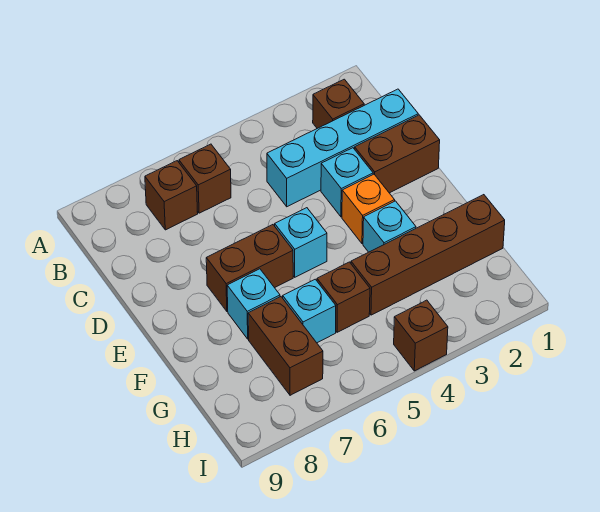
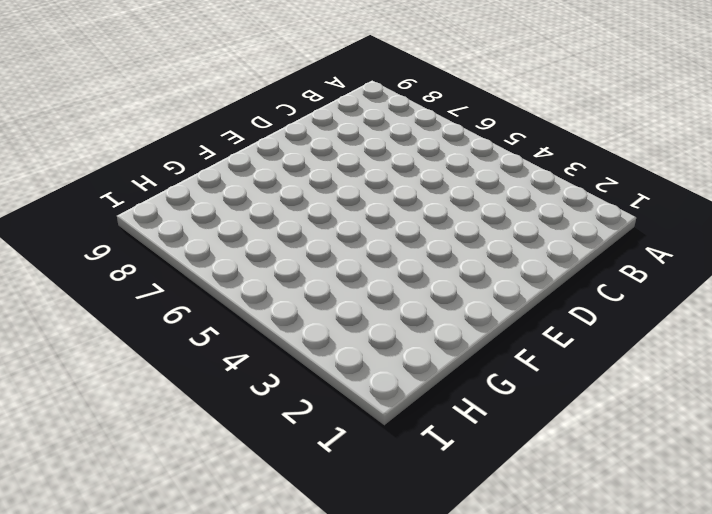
none -> brown 1x1 brick [313,79,364,128]
none -> brown 1x1 brick [179,144,231,213]
none -> brown 1x1 brick [145,161,198,230]

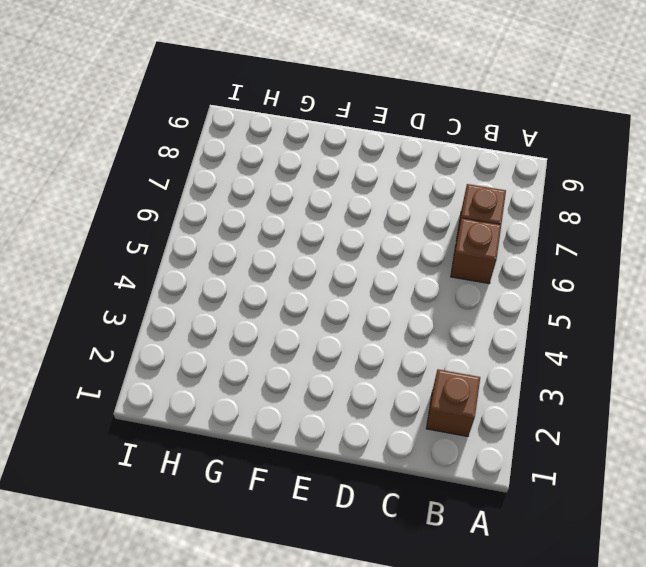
none -> cyan 1x4 brick [267,89,418,207]
none -> brown 1x2 brick [355,115,440,193]
none -> cyan 1x1 brick [321,148,373,217]

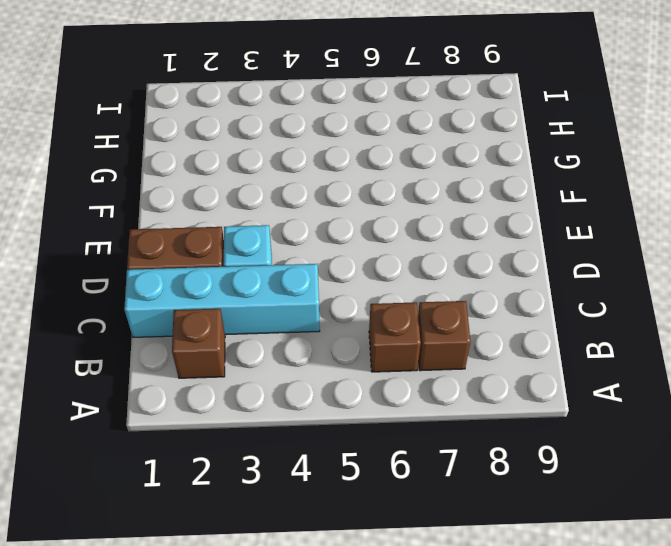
none -> orange 1x1 brick [342,174,395,244]
none -> cyan 1x1 brick [275,208,327,277]
none -> brown 1x2 brick [206,225,293,311]

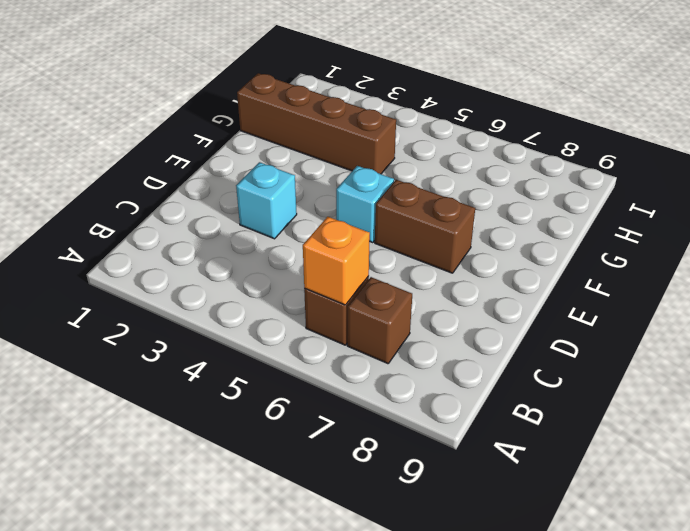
orange 1x1 brick [303,217,370,305] -> orange 1x1 brick moved to [342,174,395,244]
none -> brown 1x1 brick [313,79,364,128]
none -> cyan 1x4 brick [267,89,418,207]
none -> brown 1x2 brick [355,115,440,193]

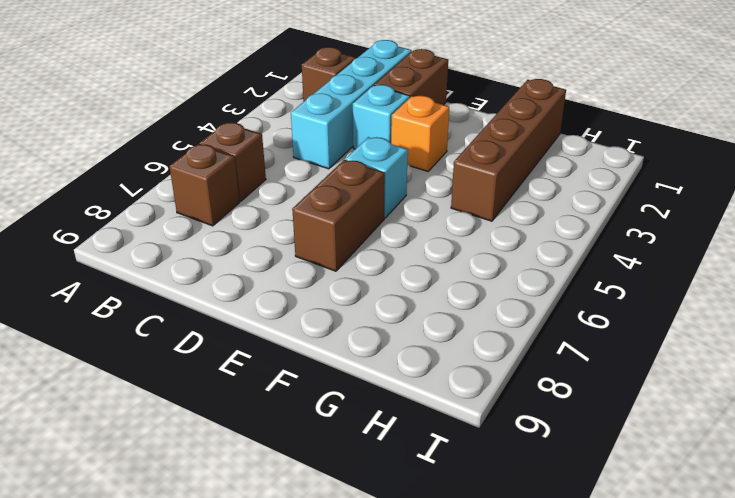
none -> cyan 1x1 brick [363,201,416,252]
none -> cyan 1x1 brick [227,269,280,339]
none -> brown 1x1 brick [317,262,370,332]

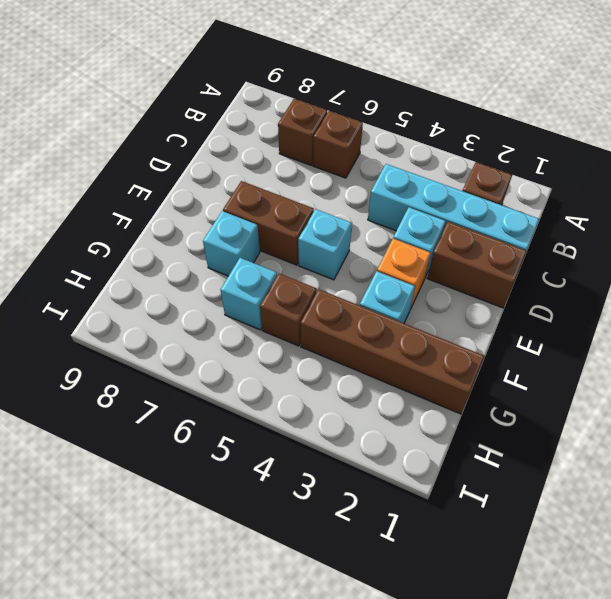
none -> brown 1x2 brick [248,297,323,395]
none -> brown 1x1 brick [394,300,448,371]

